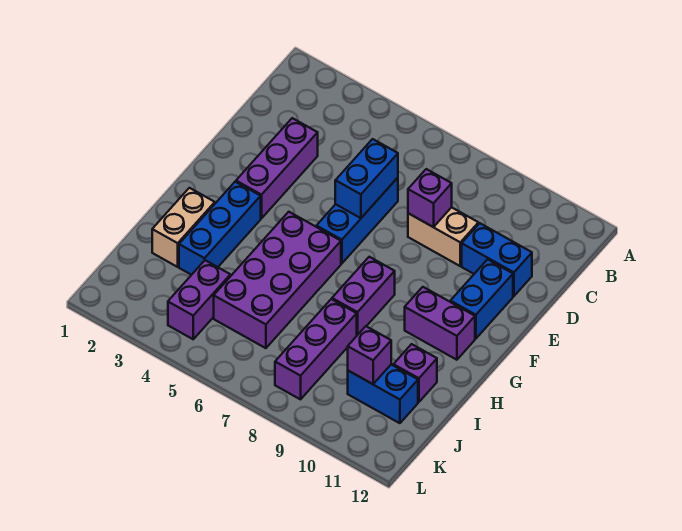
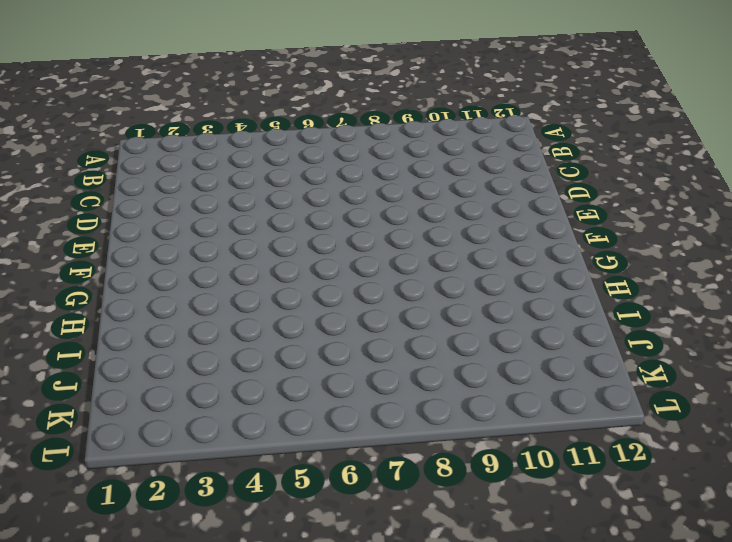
none -> purple 1x3 brick [236,118,318,218]
none -> blue 1x3 brick [316,178,398,263]
none -> tan 1x2 brick [408,207,478,266]

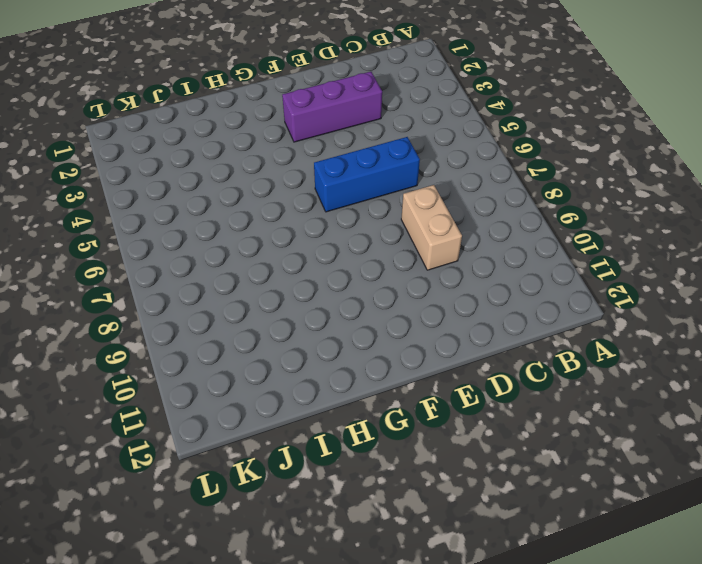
none -> blue 1x2 brick [462,223,532,296]
none -> blue 1x2 brick [450,259,513,339]
none -> blue 1x3 brick [179,182,261,275]

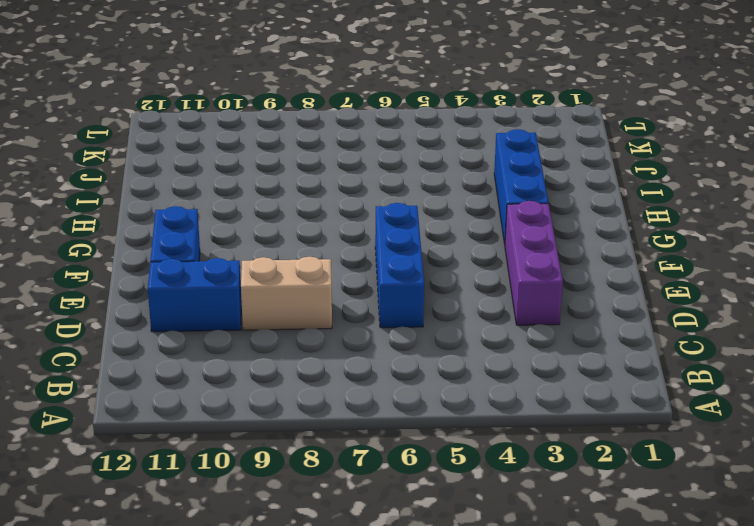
none -> purple 2x4 brick [214,212,341,348]
none -> purple 1x2 brick [332,257,395,335]
none -> purple 1x2 brick [405,287,475,360]

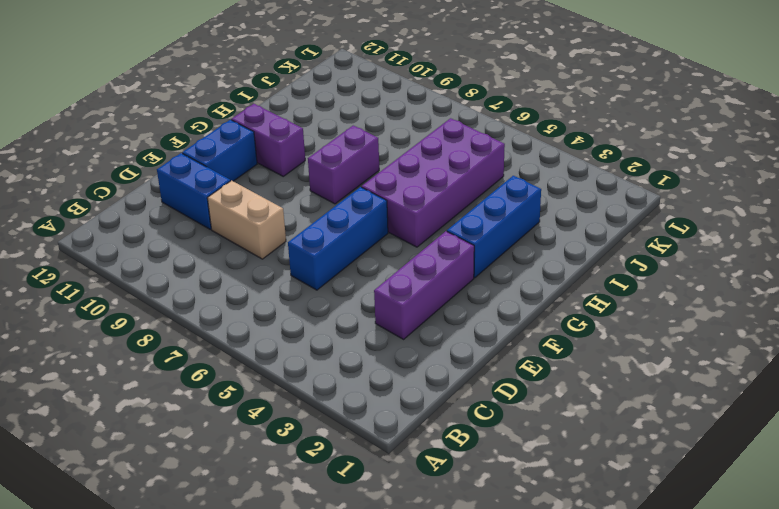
none -> tan 1x2 brick [152,188,215,267]
none -> purple 1x3 brick [275,299,357,399]
none -> purple 1x1 brick [393,344,437,402]

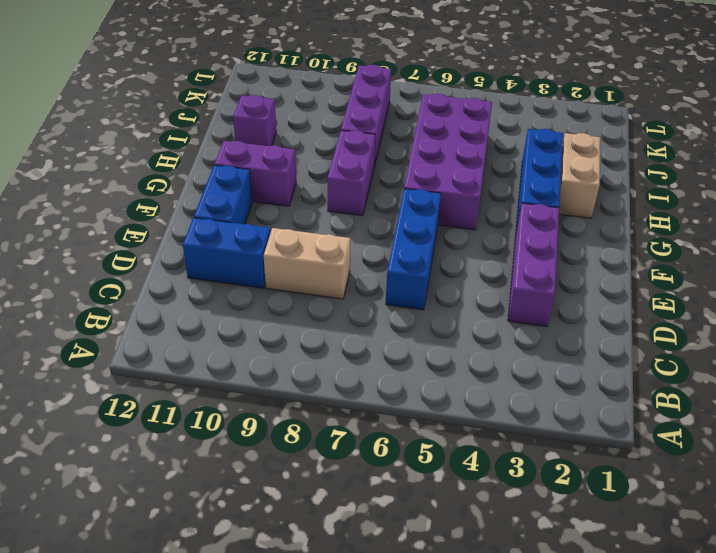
none -> purple 1x2 brick [168,260,230,339]
none -> blue 1x2 brick [348,365,418,423]
none -> blue 1x2 brick [335,139,398,218]

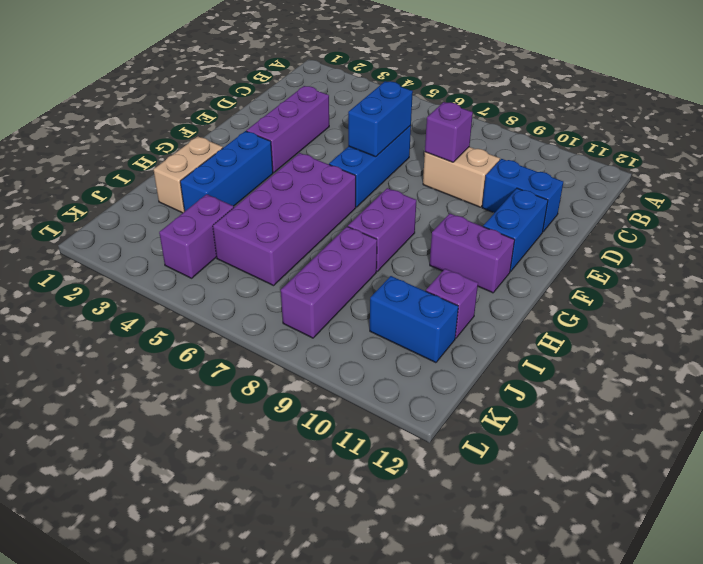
none -> purple 1x1 brick [348,326,391,384]

